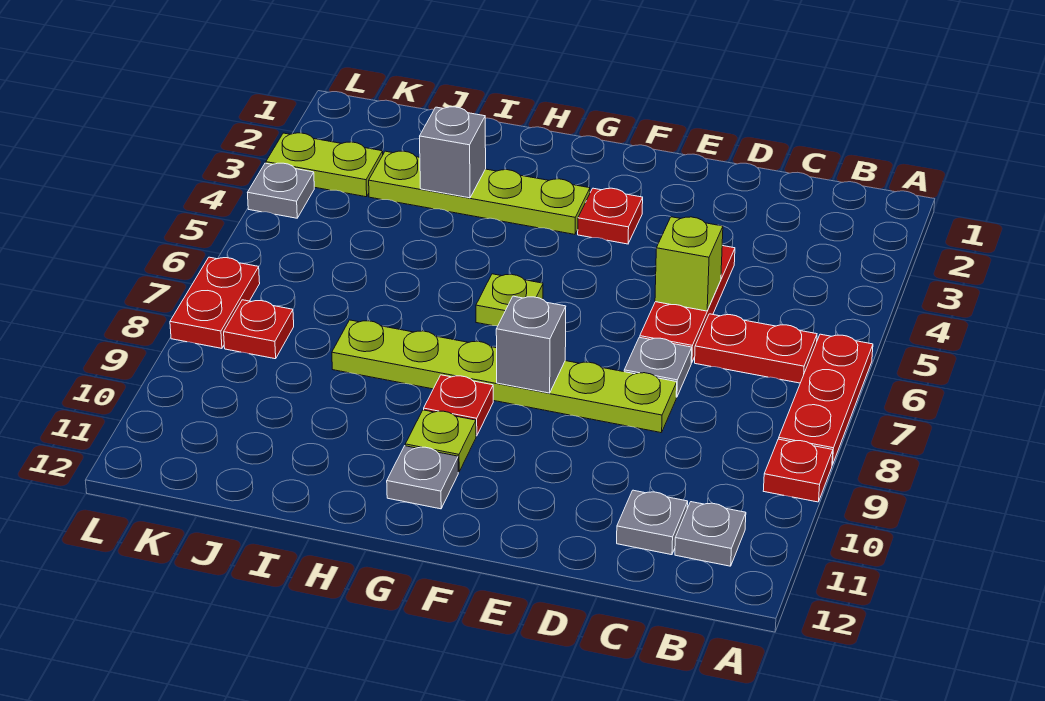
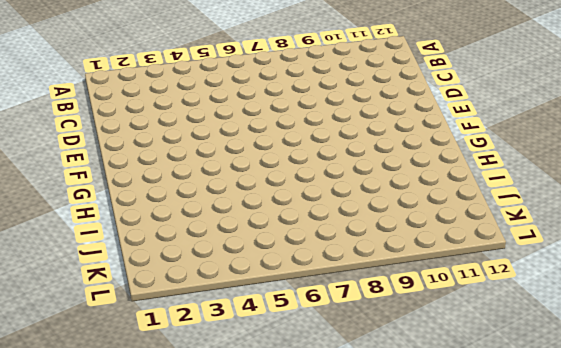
none -> red 1x3 plate [779,334,873,465]
none -> red 1x1 plate [763,439,833,502]
none -> red 1x2 plate [695,314,817,383]

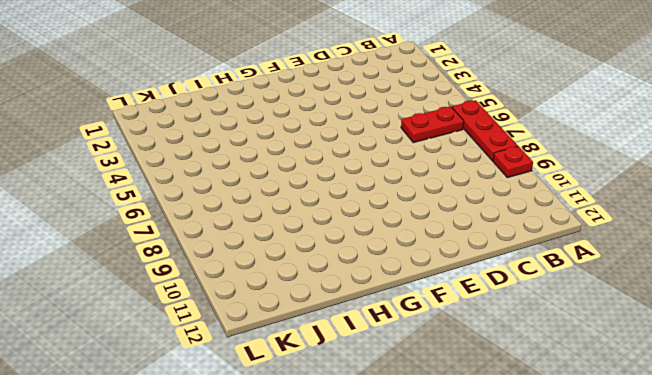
none -> grey 1x1 plate [675,502,746,566]
none -> grey 1x1 plate [617,490,688,555]
none -> red 1x3 plate [640,246,735,363]

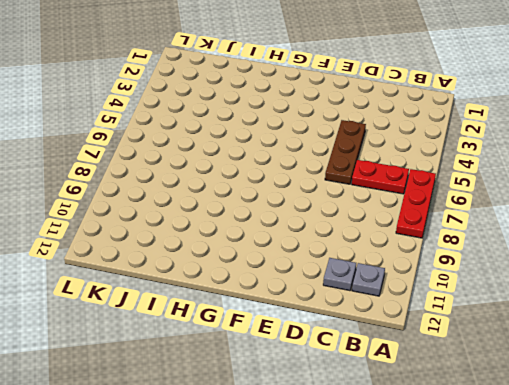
brown 1x3 plate [325,120,366,184] -> red 1x3 plate [640,246,735,363]
none -> red 1x1 plate [763,439,833,502]
none -> grey 1x1 plate [624,337,692,397]
none -> lime 1x6 plate [332,320,677,433]

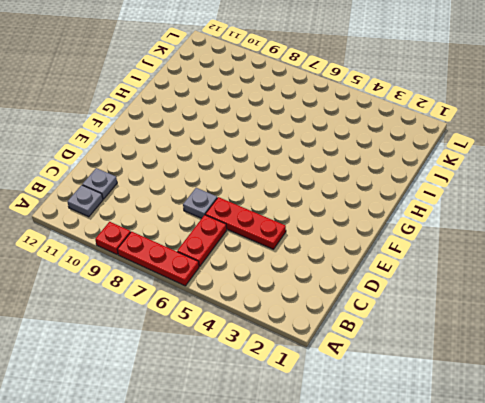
none -> lime 1x6 plate [332,320,677,433]
none -> red 1x1 plate [578,188,643,244]
none -> lime 1x4 plate [369,151,590,234]

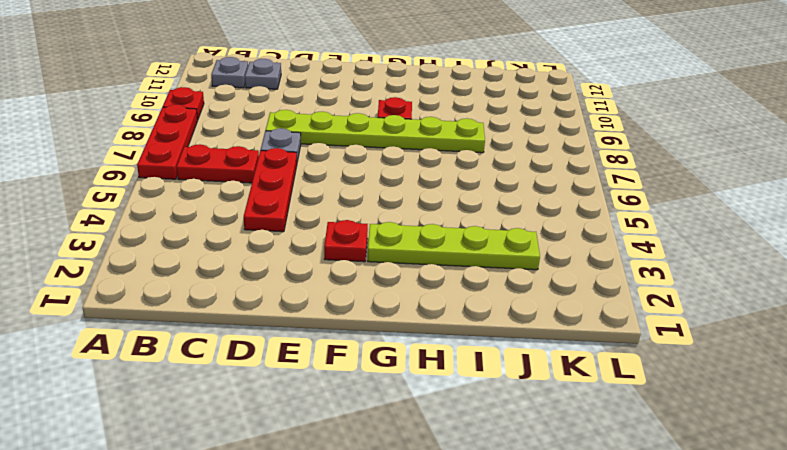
none -> lime 1x1 plate [476,274,543,326]
none -> lime 1x1 plate [405,410,476,472]
none -> grey 1x1 plate [387,446,458,509]

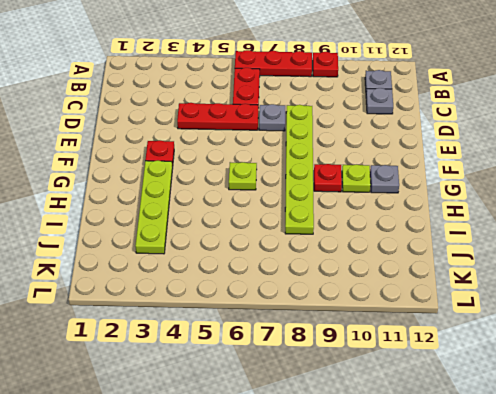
none -> lime 1x2 plate [266,133,383,197]
none -> red 1x1 plate [224,300,294,359]
none -> grey 1x1 plate [247,163,314,218]

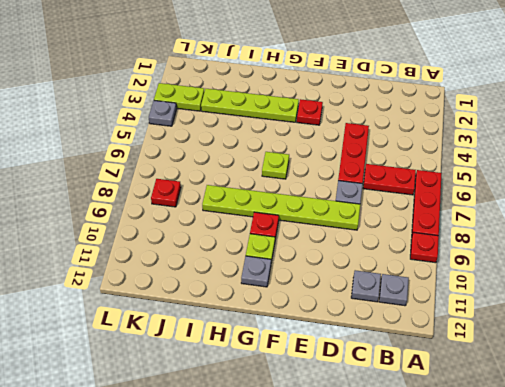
none -> red 1x2 plate [170,257,260,348]
none -> lime 1x1 brick [655,217,723,311]
none -> grey 1x1 brick [496,296,566,393]

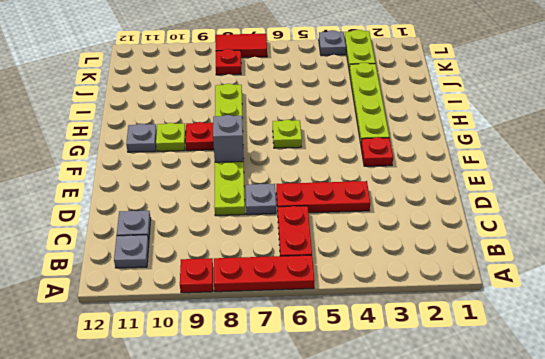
red 1x2 tile [216,34,267,58] -> red 1x2 plate [170,257,260,348]
none -> lime 1x1 brick [655,217,723,311]
none -> grey 1x1 brick [420,107,486,198]

